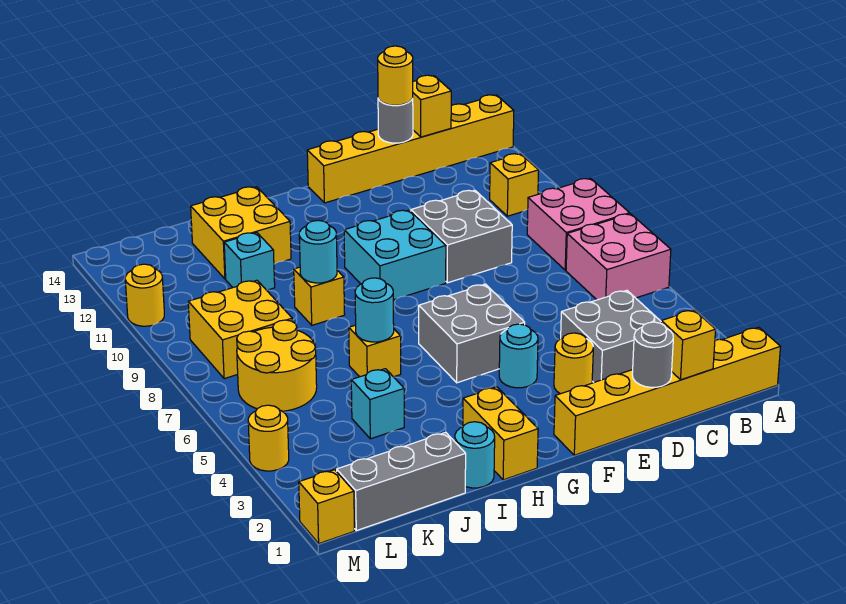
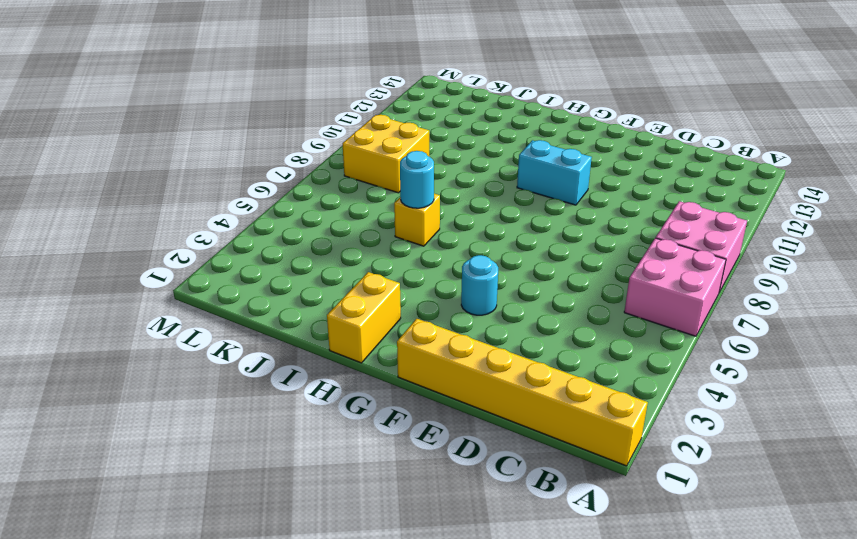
cyan 1x2 brick [517,140,592,205] -> cyan 2x2 brick [344,210,446,300]
none -> yellow 1x6 brick [307,95,514,203]
none -> yellow 1x1 brick [490,154,539,216]
none -> grey 2x2 brick [561,290,661,382]
none -> grey 2x2 brick [411,190,512,283]

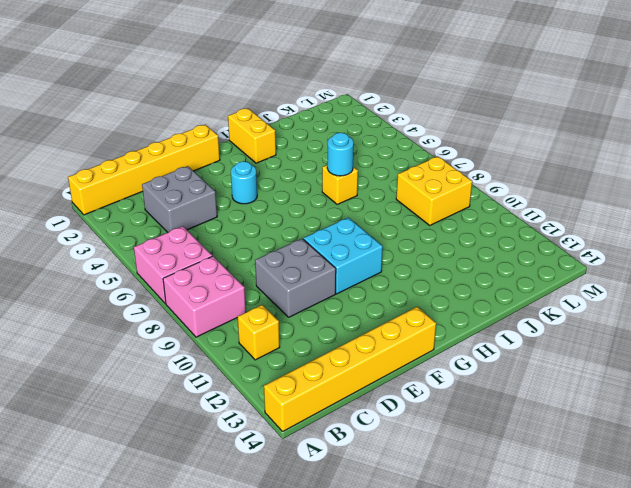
none -> yellow 1x1 round brick [554,333,593,394]
none -> grey 2x2 brick [419,284,525,383]
none -> cyan 1x1 round brick [455,422,495,488]
none -> yellow 1x1 brick [294,267,345,325]

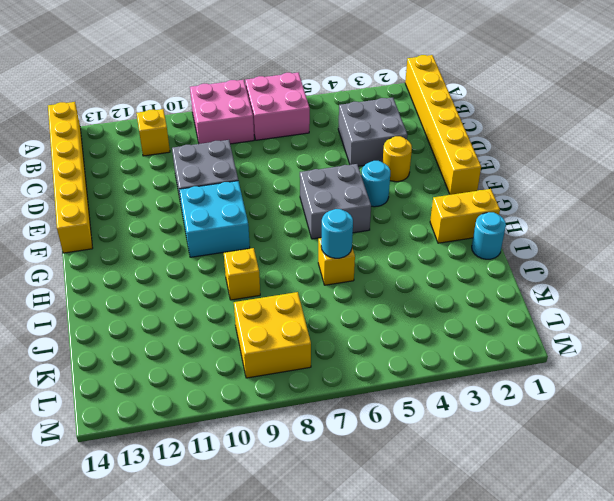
none -> yellow 2x2 brick [191,187,291,279]
none -> grey 1x3 brick [336,432,466,531]
none -> cyan 1x1 brick [351,369,404,439]
none -> cyan 1x1 brick [224,233,275,290]

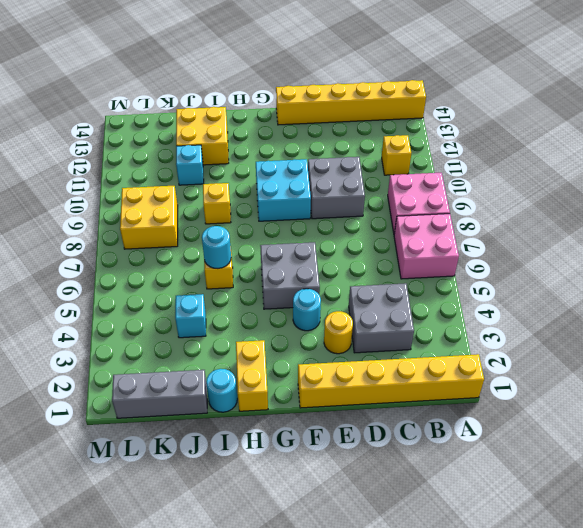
none -> yellow 2x2 round brick [237,320,317,411]
none -> yellow 1x1 brick [299,470,354,543]
none -> yellow 1x1 round brick [248,405,289,471]
none -> yellow 1x1 round brick [125,264,164,326]

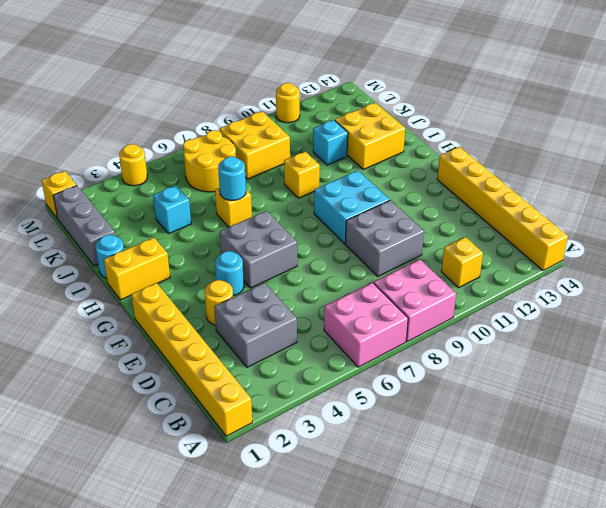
none -> yellow 1x1 brick [661,310,716,380]
none -> yellow 1x1 brick [412,75,451,137]
none -> grey 1x1 round brick [632,322,673,387]
none -> grey 1x1 round brick [378,99,413,143]

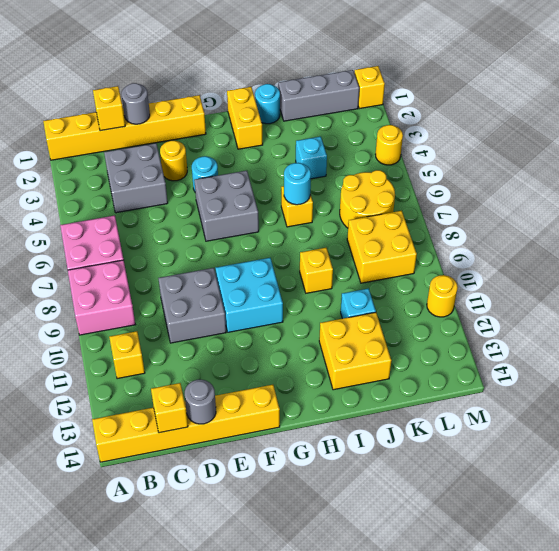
none -> cyan 1x1 round brick [299,220,337,283]
none -> yellow 1x1 round brick [378,46,413,105]

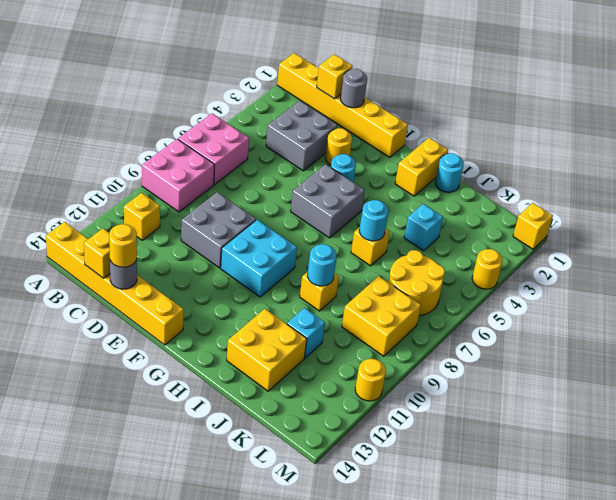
none -> grey 1x3 brick [336,432,466,531]

